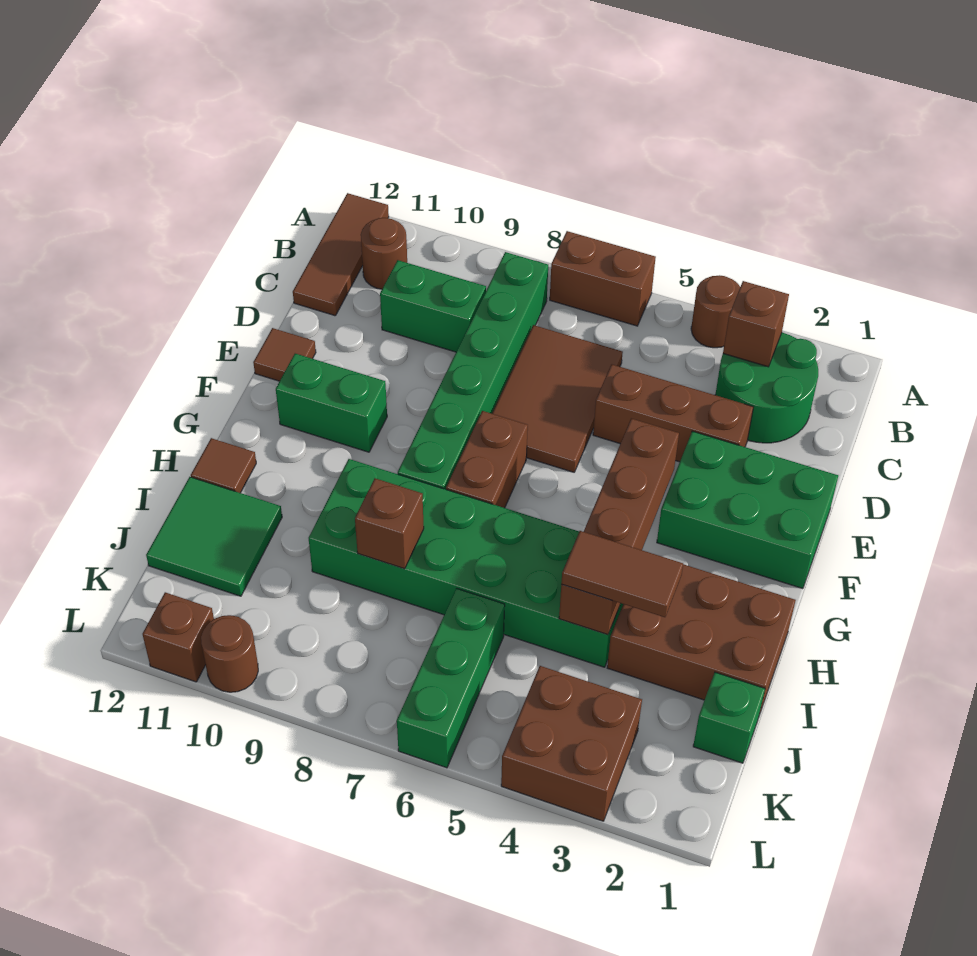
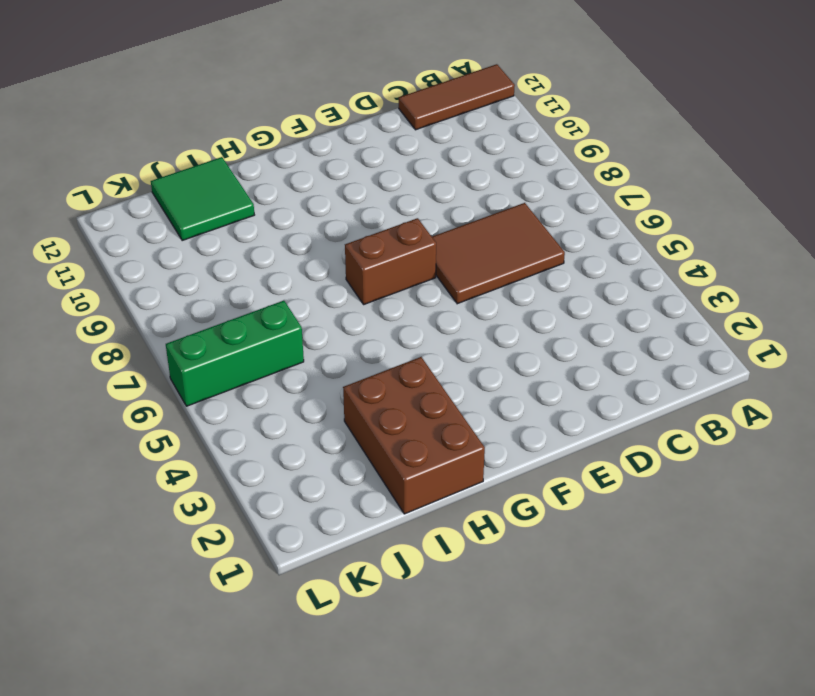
none -> brown 1x1 round brick [691,275,740,348]
none -> brown 1x2 brick [550,231,656,326]
none -> green 2x2 round brick [715,333,818,443]

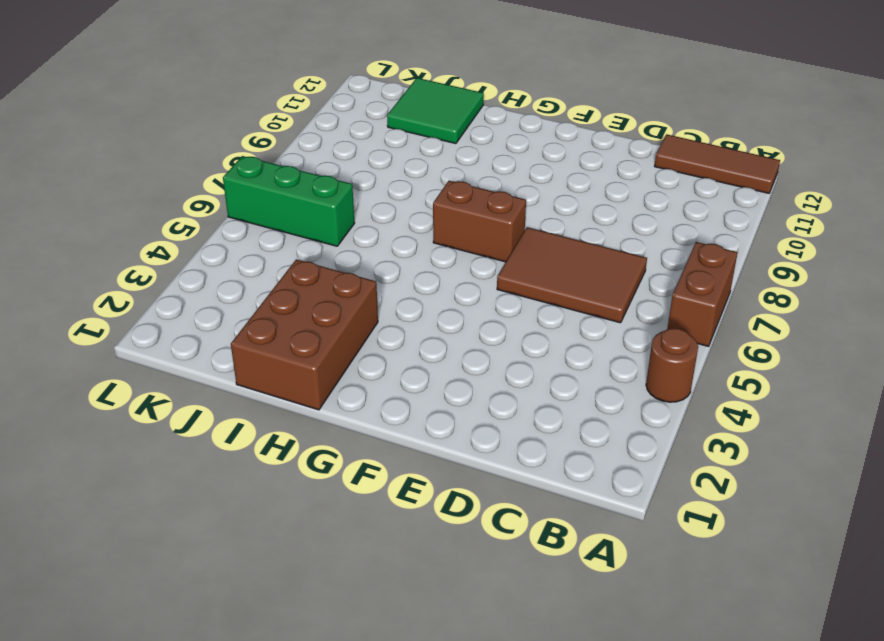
none -> green 2x2 round brick [715,333,818,443]
none -> green 1x6 brick [398,252,548,489]
none -> brown 1x1 round brick [361,218,407,289]

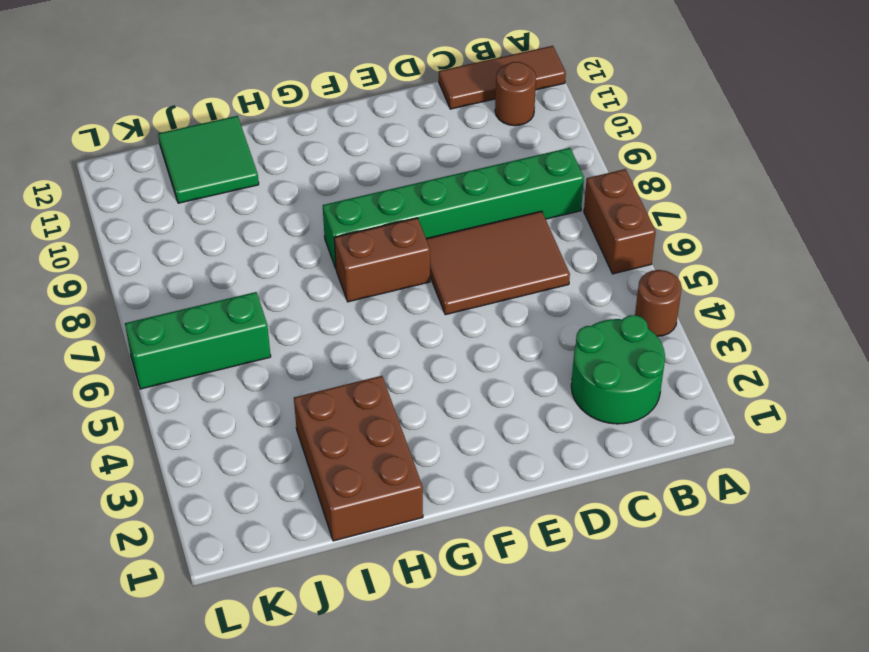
none -> green 1x2 brick [380,260,486,352]
none -> brown 1x3 brick [593,364,753,462]
none -> green 2x3 brick [657,431,838,589]

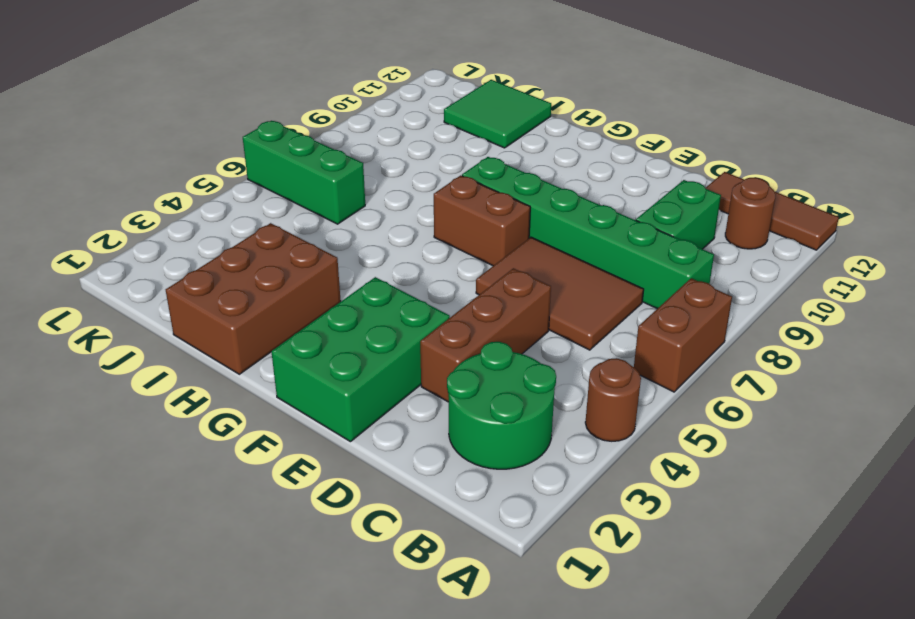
none -> brown 1x1 tile [253,328,316,381]
none -> green 1x2 brick [276,354,387,452]
none -> green 2x6 brick [309,459,623,667]

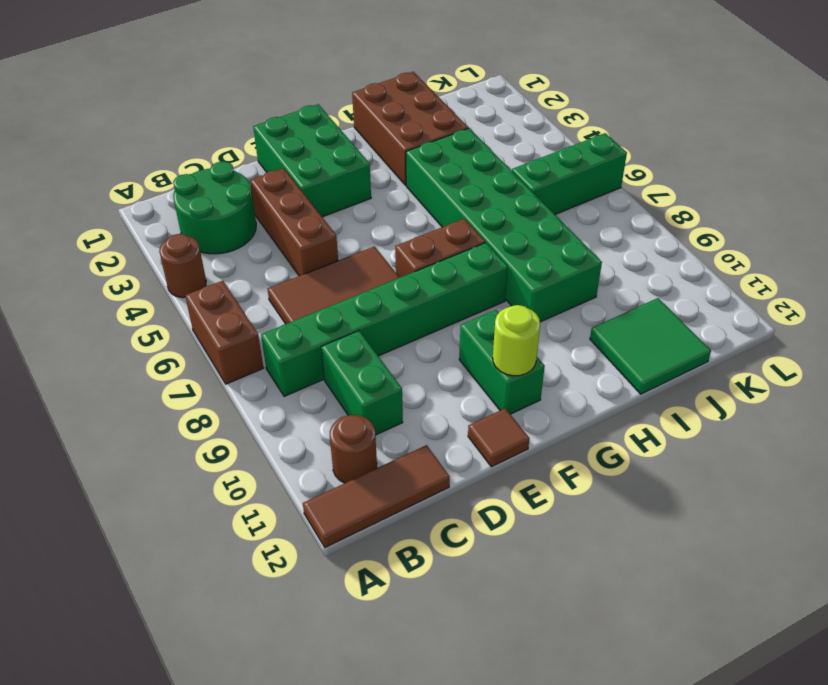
lime 1x1 round brick [493,305,540,376] -> none
none -> brown 1x1 tile [191,438,256,493]
none -> green 1x1 brick [693,672,765,763]
none -> brown 2x2 brick [501,666,642,821]

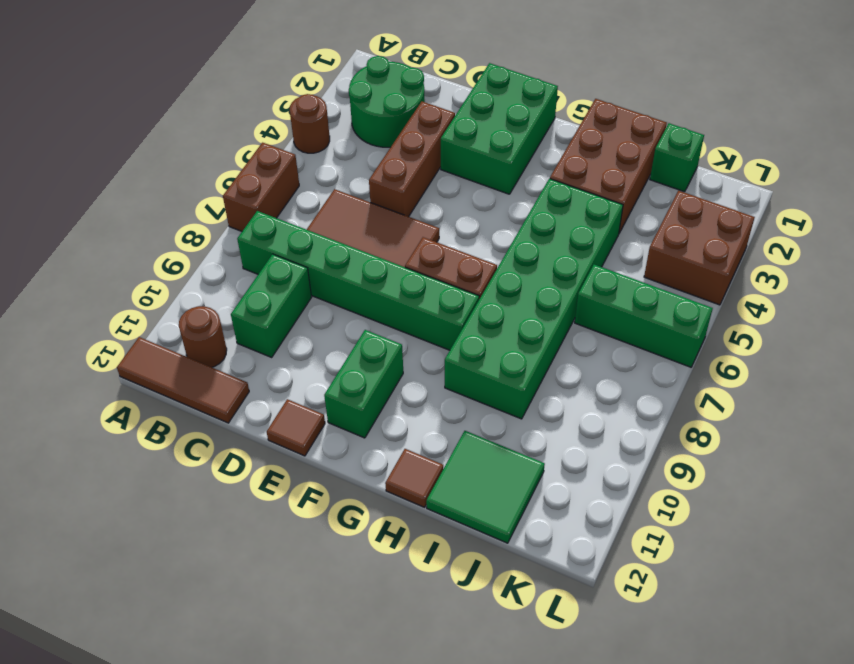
none -> brown 1x1 round brick [201,615,258,692]
none -> brown 1x1 brick [143,592,214,682]
none -> brown 1x1 brick [723,281,789,367]

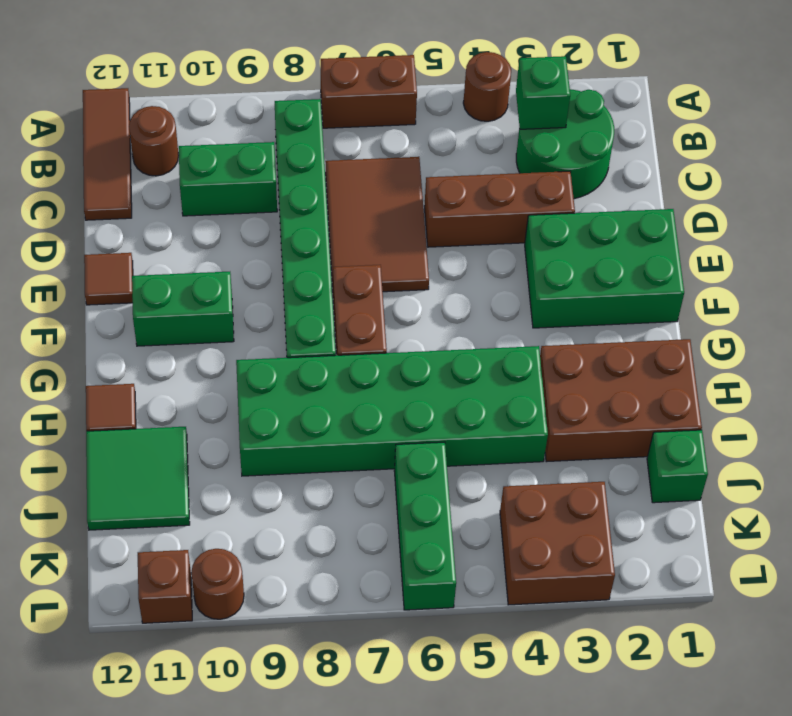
green 1x1 brick [516,56,570,129] -> brown 1x1 brick [723,281,789,367]
none -> brown 1x4 brick [559,419,679,635]
none -> brown 1x1 brick [355,478,424,569]
none -> brown 1x2 tile [561,531,683,617]

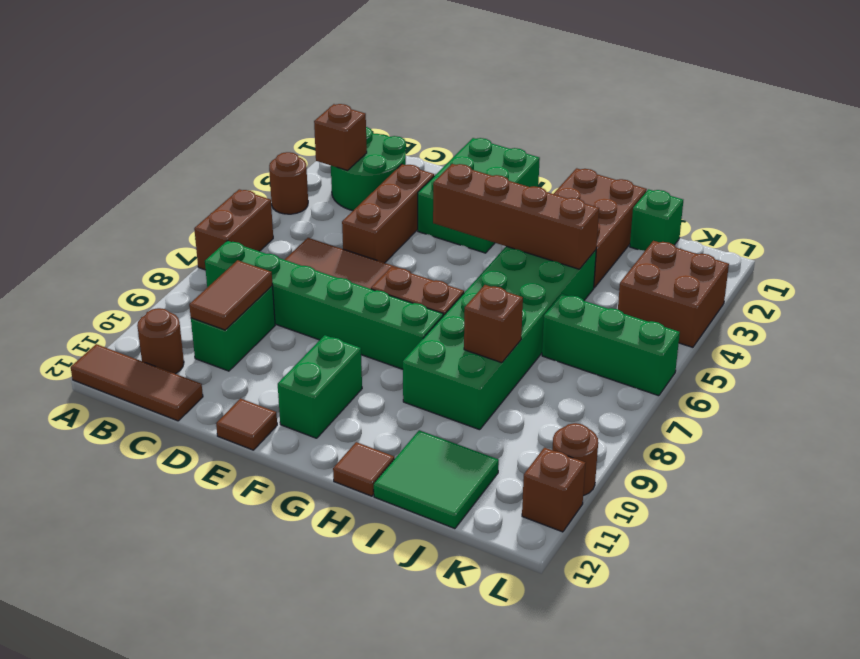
brown 1x2 tile [189,260,272,330] -> brown 1x2 tile moved to [561,531,683,617]

